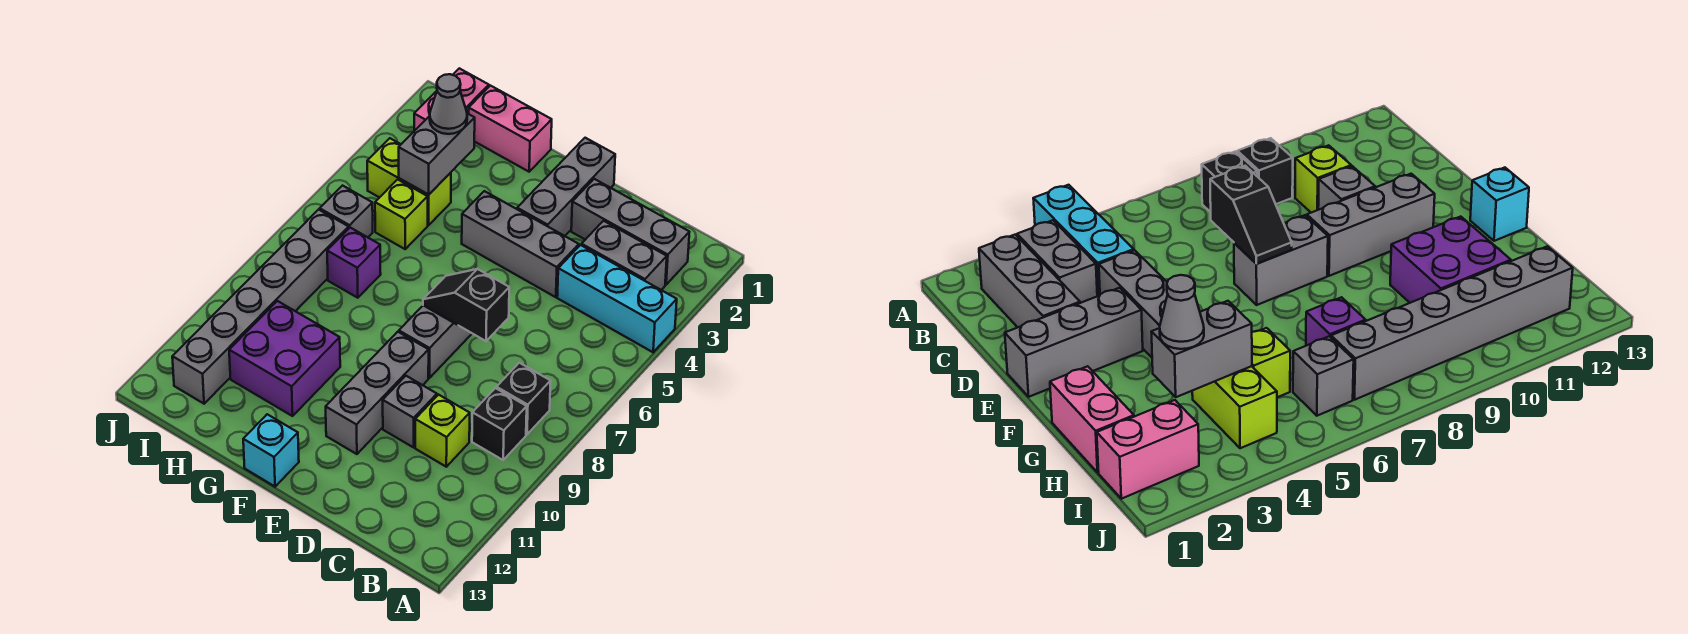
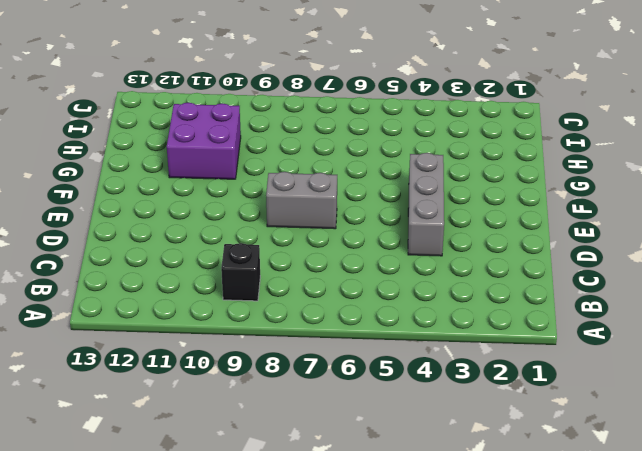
none -> cyan 1x3 brick [557,245,677,352]
none -> grey 1x3 brick [571,179,689,285]
none -> grey 1x2 brick [582,221,667,290]

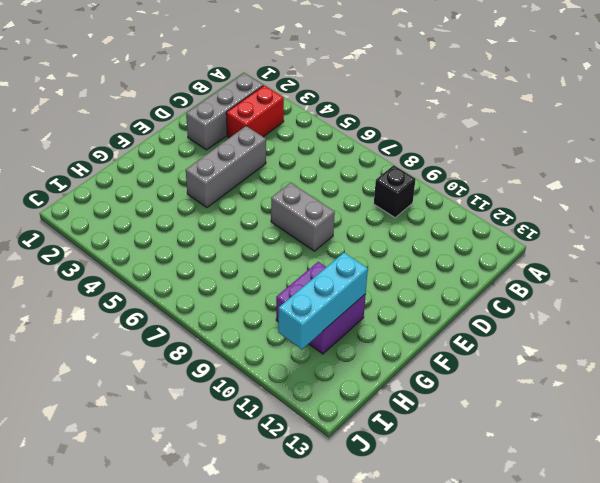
red 1x2 brick [226,85,284,138] -> grey 1x2 brick [582,221,667,290]
cyan 1x3 brick [278,253,368,349] -> cyan 1x3 brick moved to [557,245,677,352]
none -> black 1x1 brick [497,363,551,434]
none -> lime 1x1 brick [415,395,470,467]
none -> grey 1x1 brick [383,376,437,447]

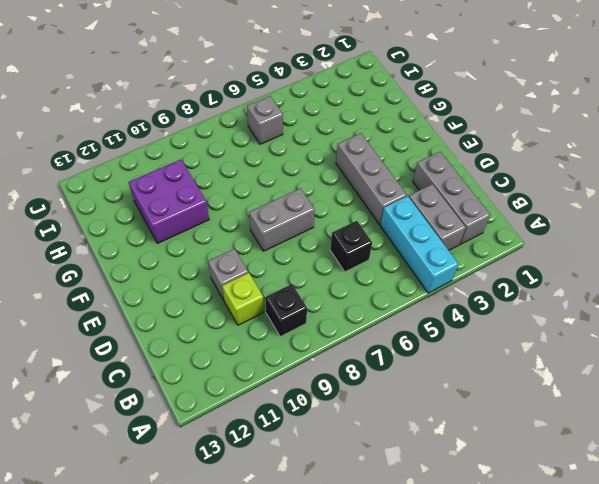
black 1x1 brick [330,221,372,272] -> black 1x1 brick moved to [497,363,551,434]
none -> grey 1x3 brick [517,138,615,236]
none -> grey 1x3 brick [326,332,429,454]
none -> cyan 1x1 brick [243,414,299,487]

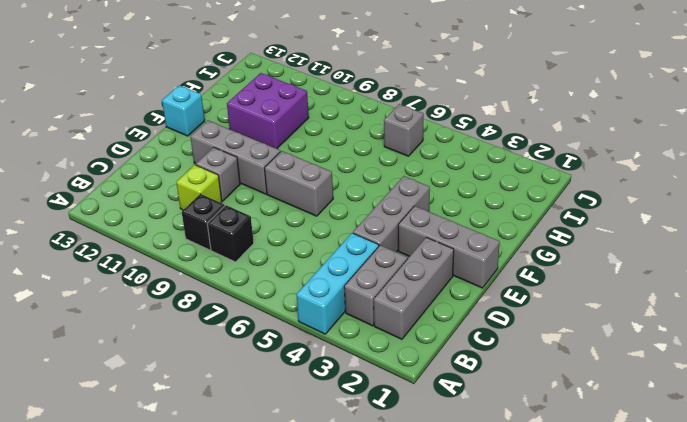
none -> pink 1x2 brick [469,86,552,172]
none -> lime 1x2 brick [367,138,451,225]
none -> lime 1x1 brick [375,179,428,249]

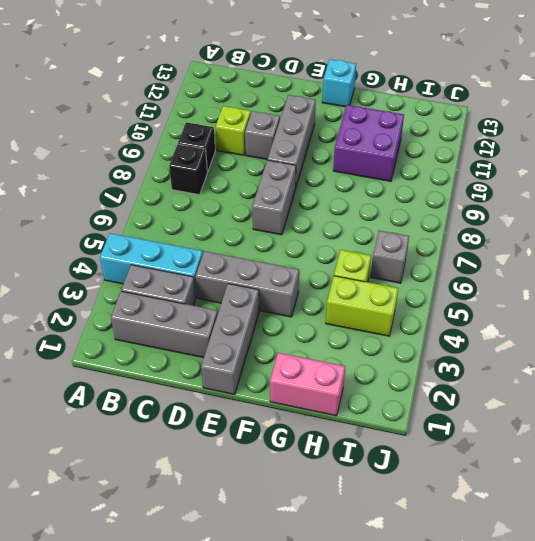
none -> purple 1x1 brick [327,228,381,298]
none -> pink 1x2 brick [414,68,489,131]
none -> grey 1x6 brick [172,210,349,404]

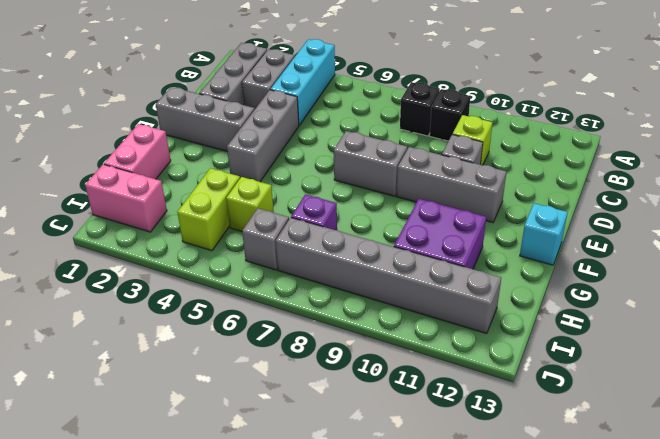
none -> black 1x2 slope [423,269,509,341]
none -> grey 1x2 brick [399,113,475,195]
none -> grey 1x1 cone [430,74,467,134]

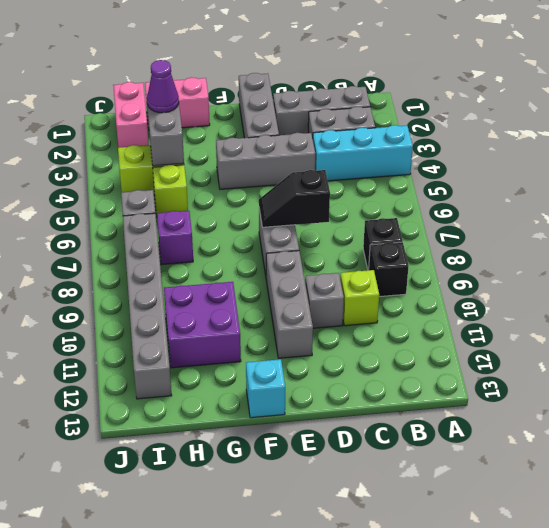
purple 1x1 cone [147,60,179,113] -> grey 1x1 cone [430,74,467,134]

